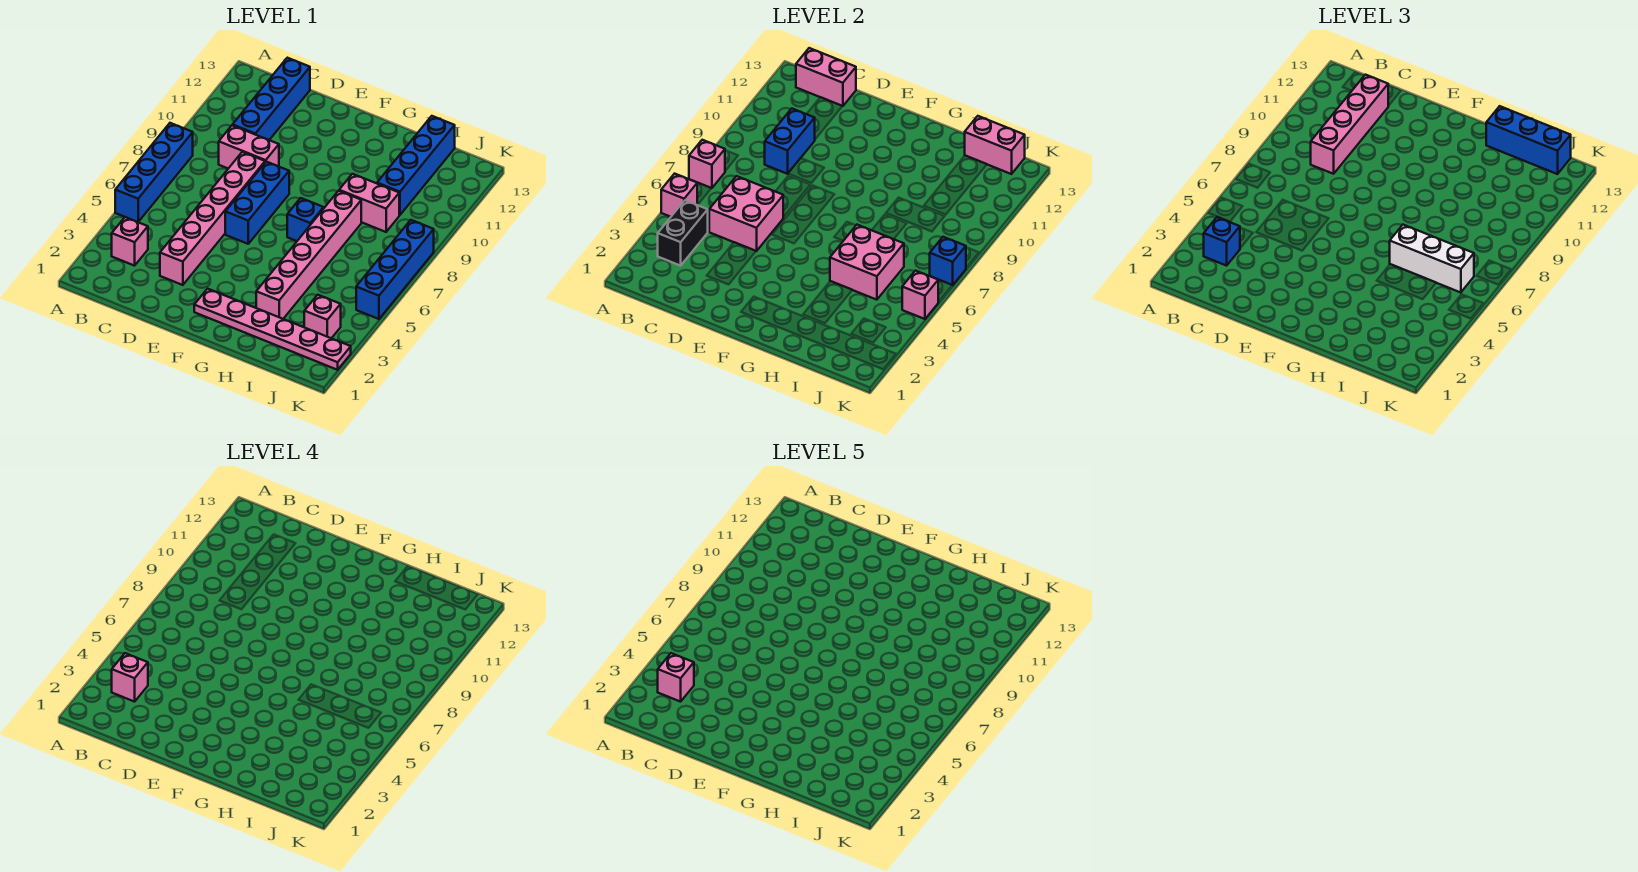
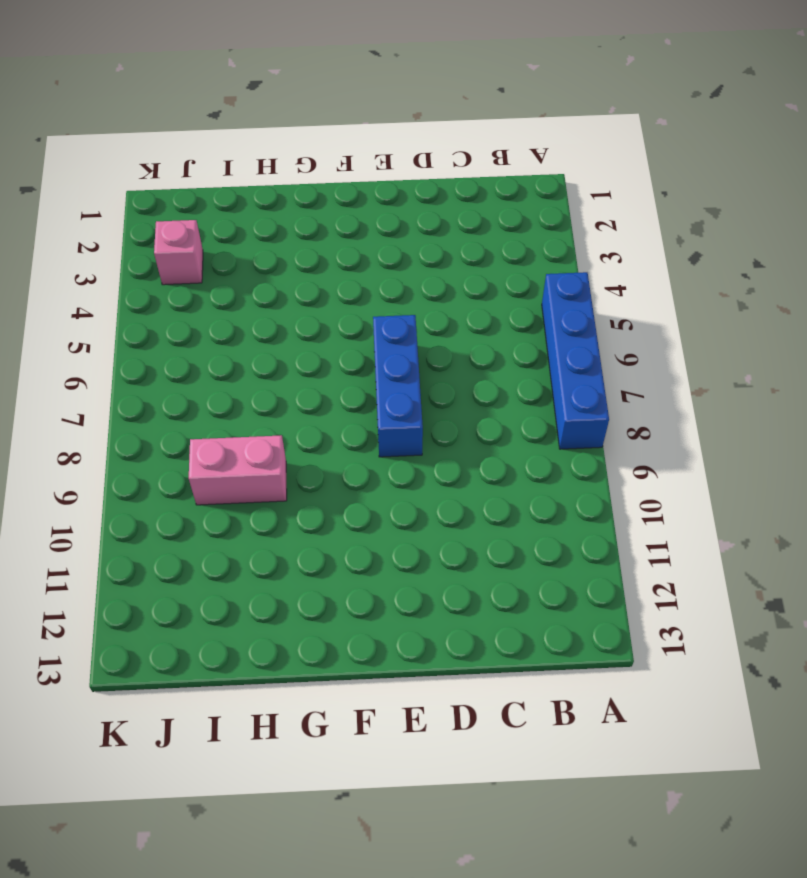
none -> pink 1x1 brick [112,217,148,266]
none -> pink 1x2 brick [219,125,279,169]
none -> blue 1x4 brick [233,58,310,140]

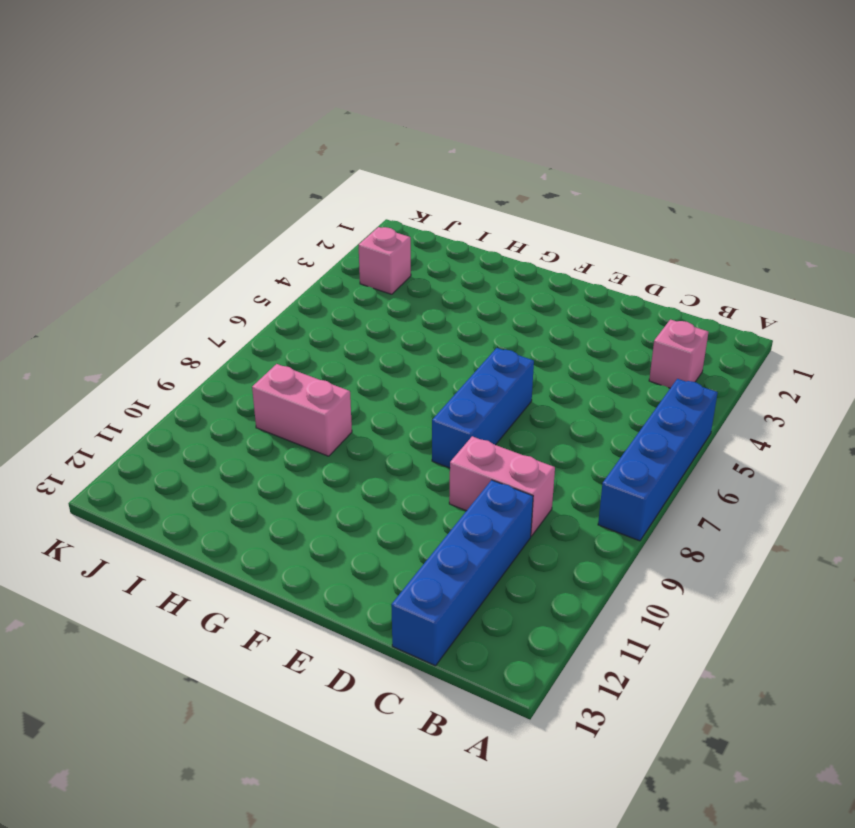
none -> pink 1x6 brick [160,152,265,285]
none -> pink 1x6 plate [194,289,351,370]
none -> blue 1x1 brick [287,198,324,241]

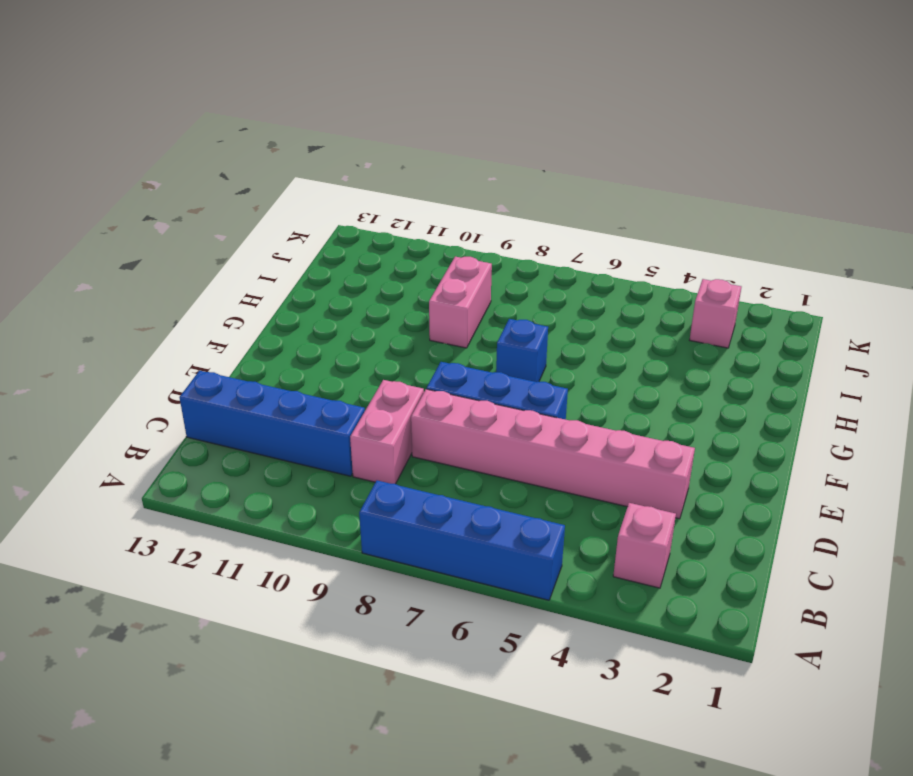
none -> pink 1x6 plate [194,289,351,370]
none -> pink 1x6 brick [256,191,361,319]
none -> blue 1x4 brick [377,116,455,215]

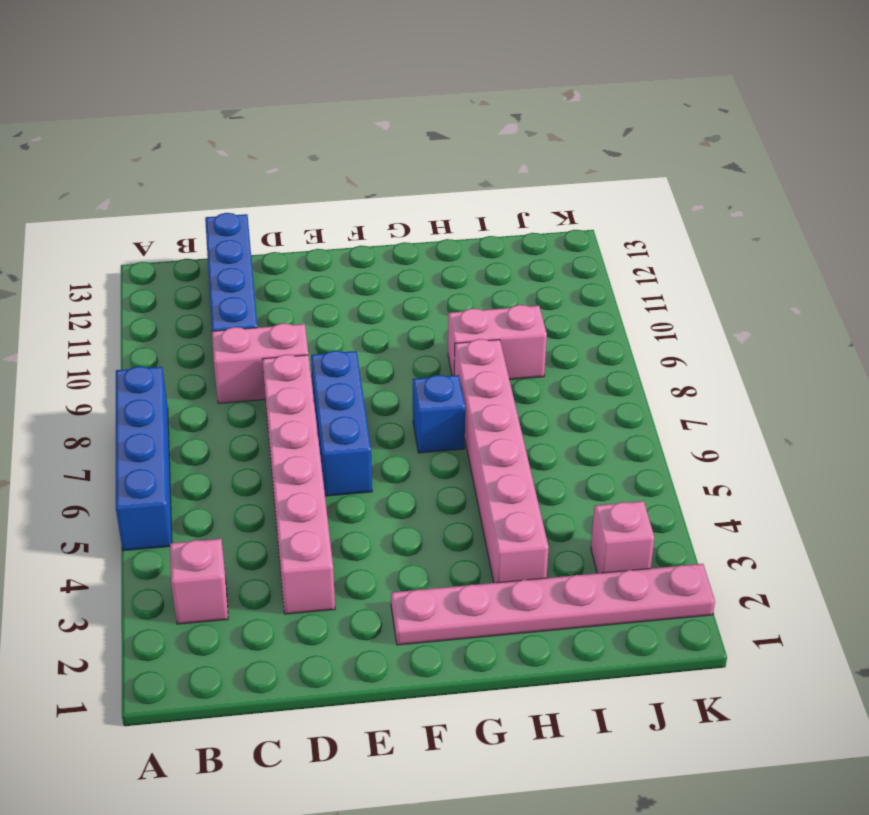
none -> blue 1x4 brick [377,116,455,215]
none -> blue 1x4 brick [356,220,434,319]
none -> pink 1x1 brick [661,174,697,217]

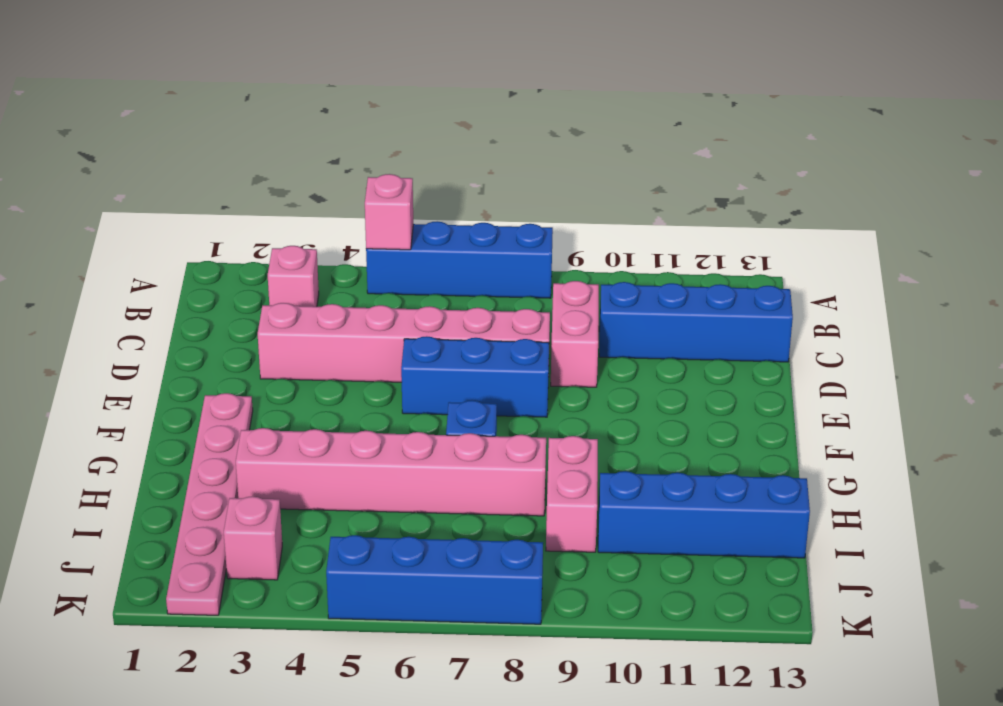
none -> pink 1x1 brick [689,140,725,188]
none -> black 1x2 brick [658,200,708,266]
none -> pink 1x2 brick [796,48,856,106]

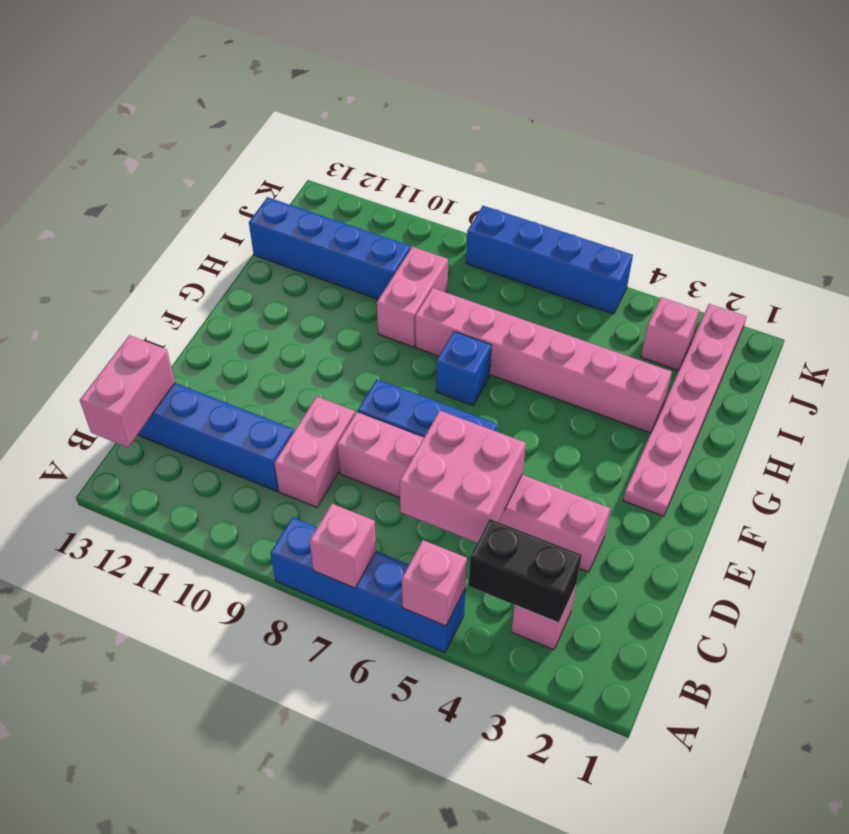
none -> blue 1x2 brick [765,109,815,174]
none -> pink 2x2 brick [830,225,904,300]
none -> pink 1x2 brick [965,116,1025,174]

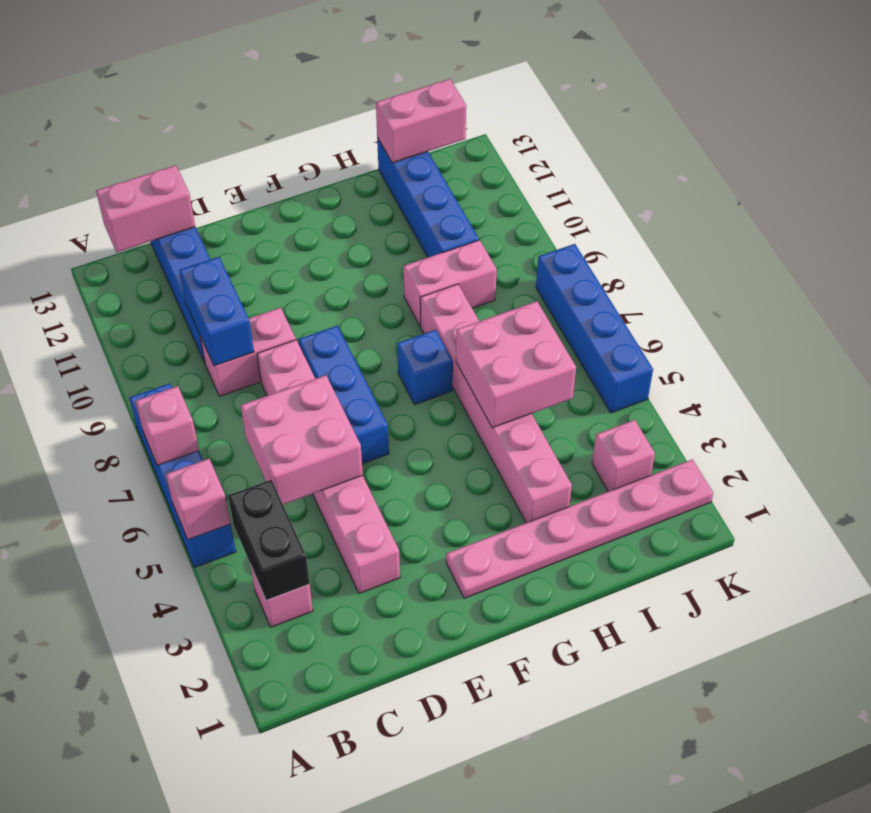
none -> pink 1x1 brick [902,271,938,319]
none -> blue 1x1 brick [930,237,966,285]
none -> blue 1x1 brick [1204,217,1240,266]

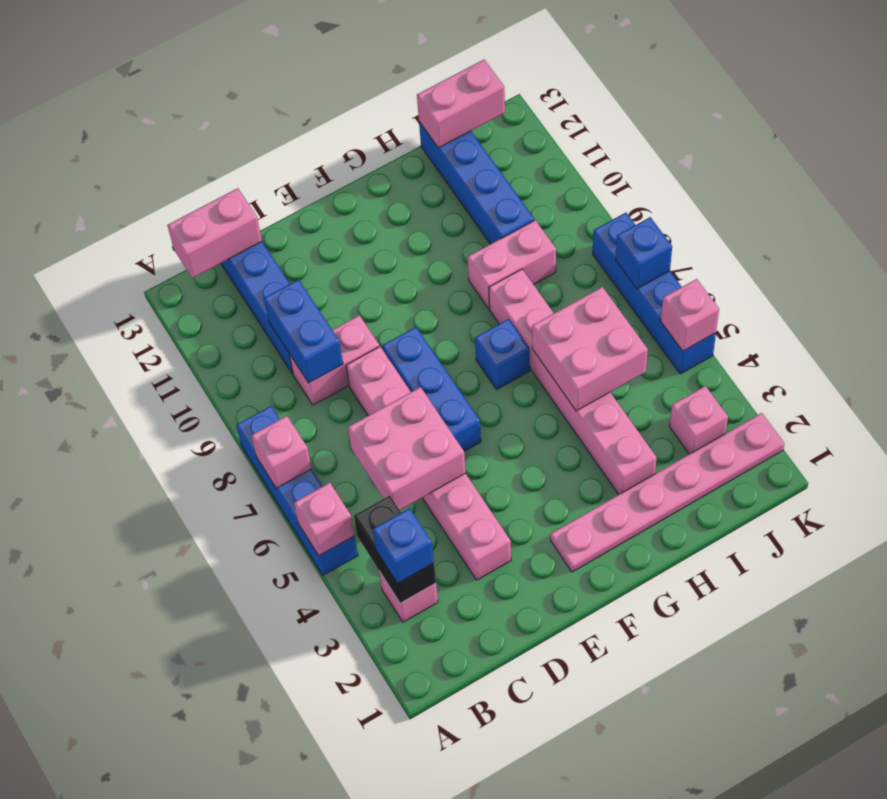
none -> pink 1x4 brick [1311,75,1388,174]
none -> white 1x3 brick [1390,225,1474,293]
none -> blue 1x3 brick [1486,106,1571,174]

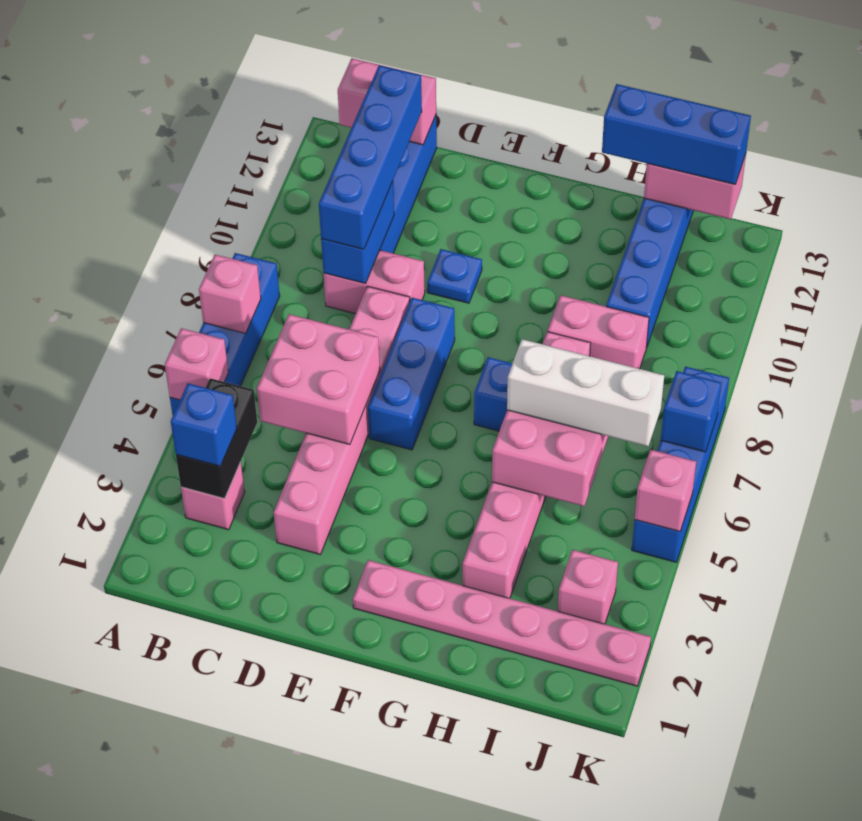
blue 1x4 brick [319,65,422,249] -> pink 1x4 brick [1311,75,1388,174]
blue 1x1 plate [427,249,482,303] -> none
none -> pink 1x1 brick [112,653,148,702]
none -> pink 1x1 brick [658,653,694,702]

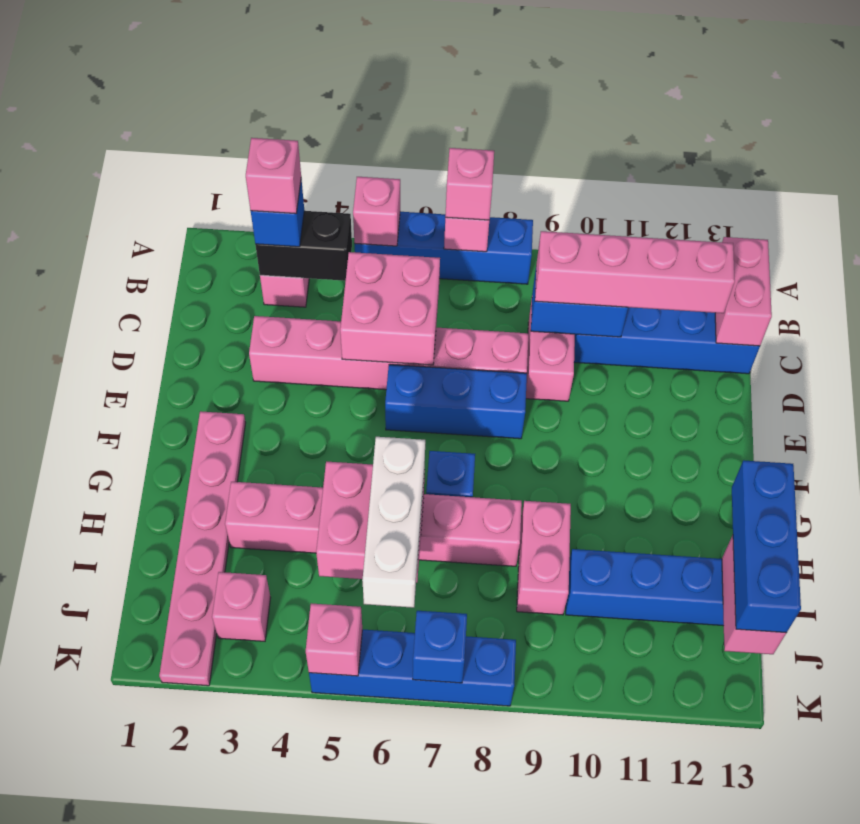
pink 1x1 brick [445,148,494,220] -> pink 1x1 brick moved to [658,653,694,702]

